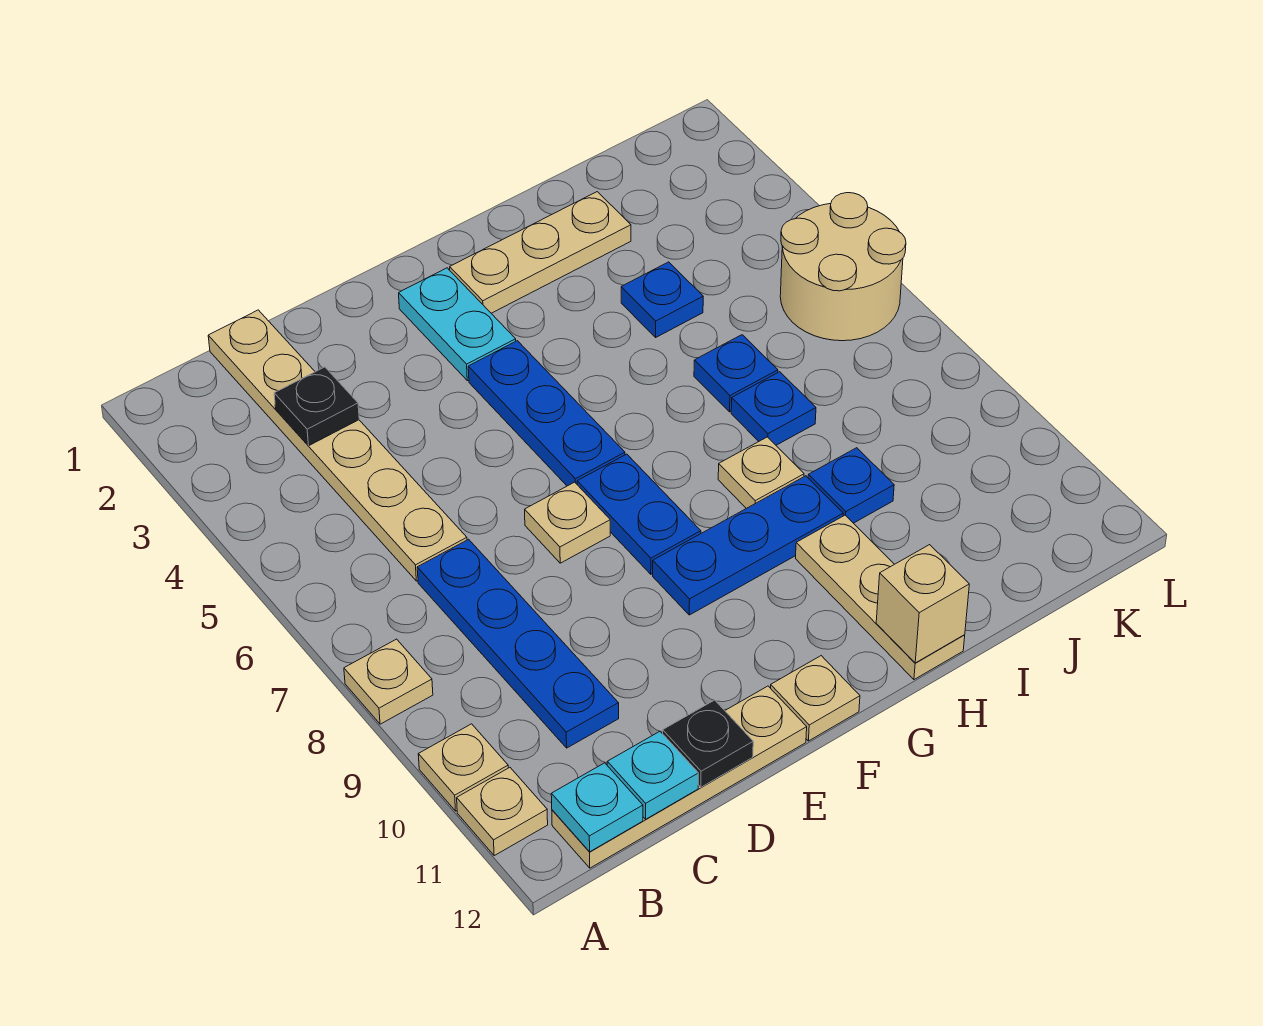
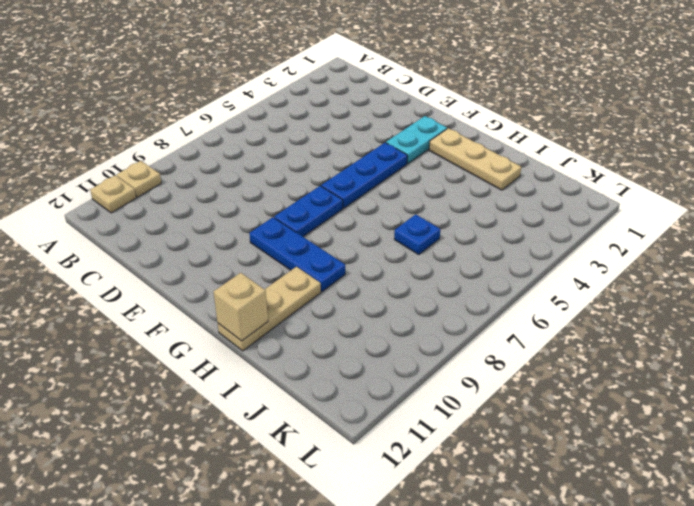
none -> tan 1x1 plate [344,639,433,724]
none -> tan 1x4 plate [552,686,807,868]
none -> tan 1x6 plate [208,310,467,581]

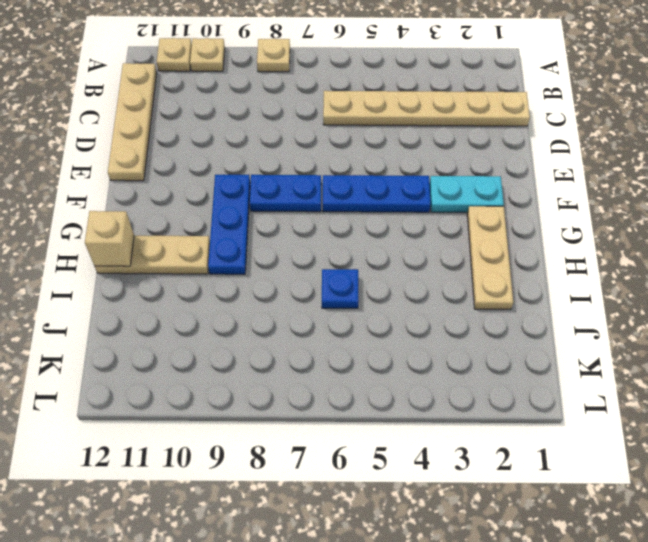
none -> blue 1x4 plate [417,539,619,748]
none -> tan 1x1 plate [525,482,610,563]
none -> tan 1x1 plate [771,656,860,741]

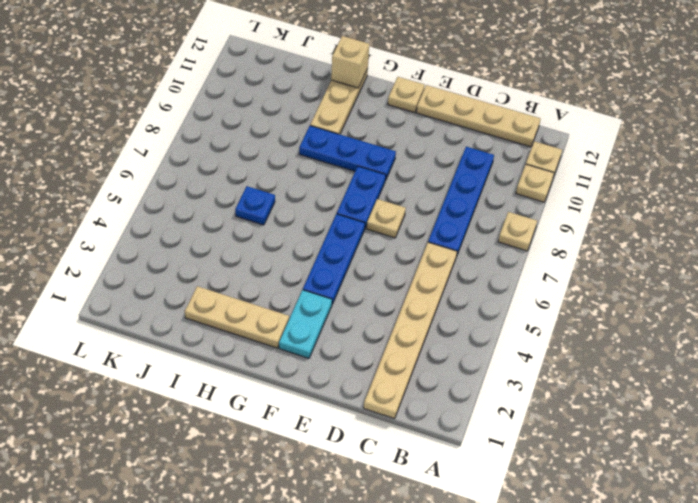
none -> tan 1x1 plate [718,437,804,509]
none -> blue 1x1 plate [621,262,703,337]
none -> blue 1x1 plate [731,372,816,445]

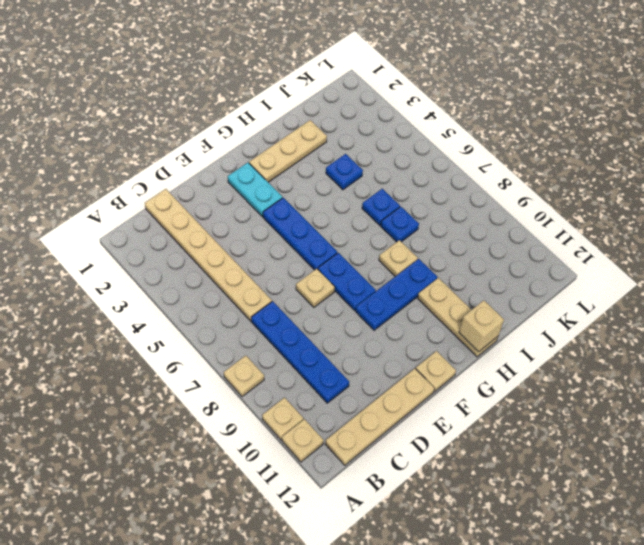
none -> blue 1x1 plate [808,448,894,523]
none -> tan 2x2 round brick [780,193,906,341]
none -> cyan 1x1 plate [551,763,643,852]

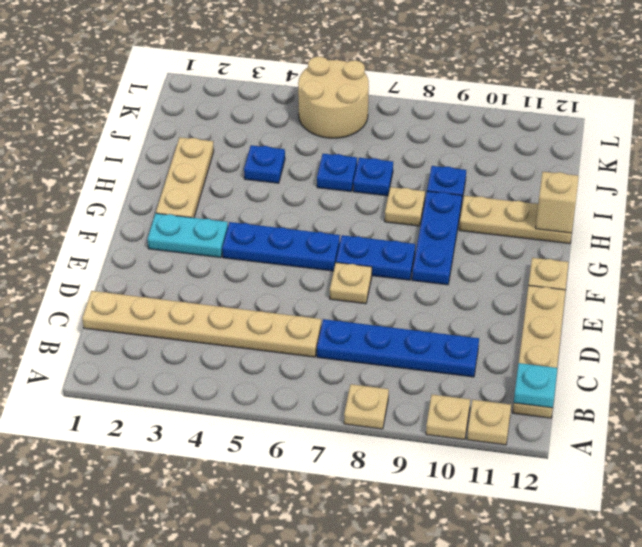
none -> black 1x1 plate [274,367,359,445]
none -> cyan 1x1 plate [607,732,698,819]
none -> black 1x1 plate [663,700,753,787]

